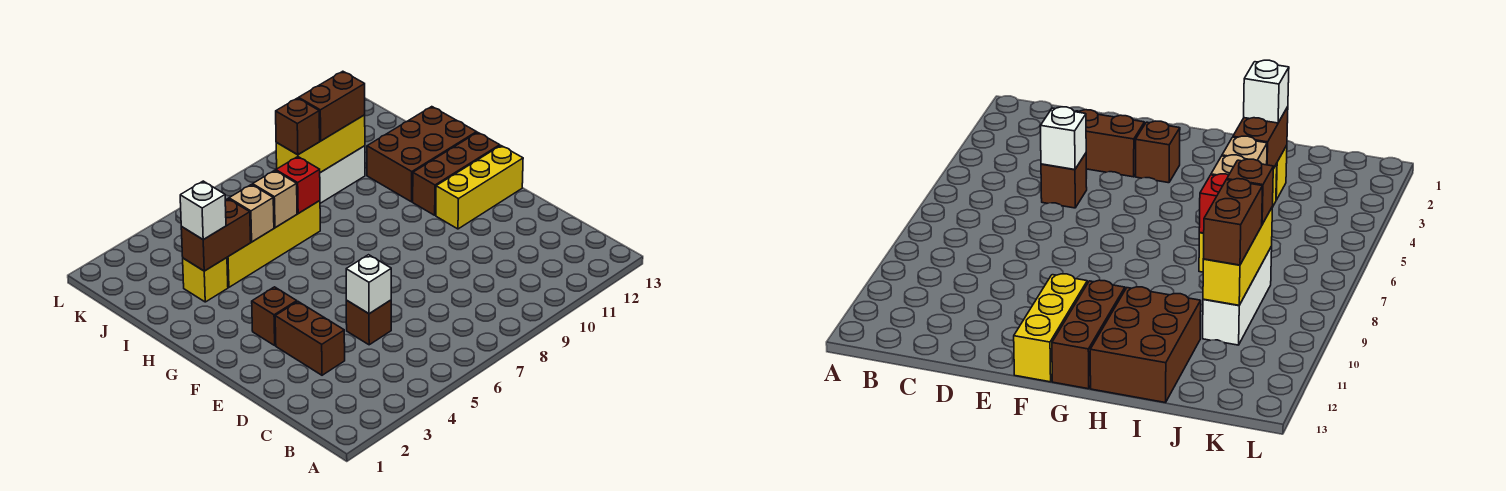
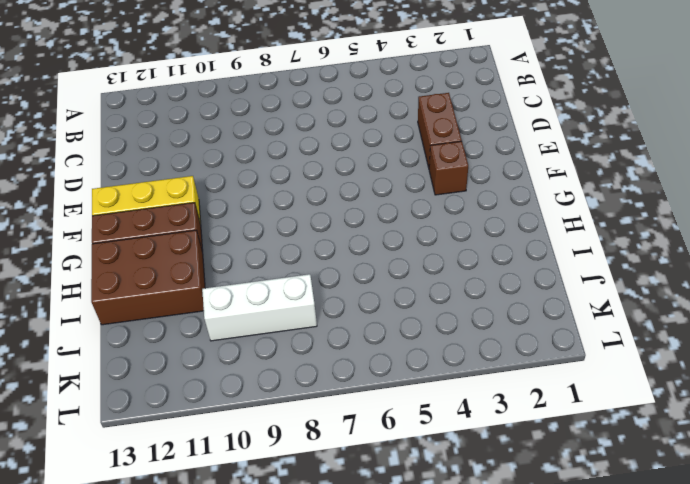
none -> brown 1x1 brick [346,300,391,345]
none -> yellow 1x1 brick [183,258,228,302]
none -> yellow 1x4 brick [227,201,320,287]

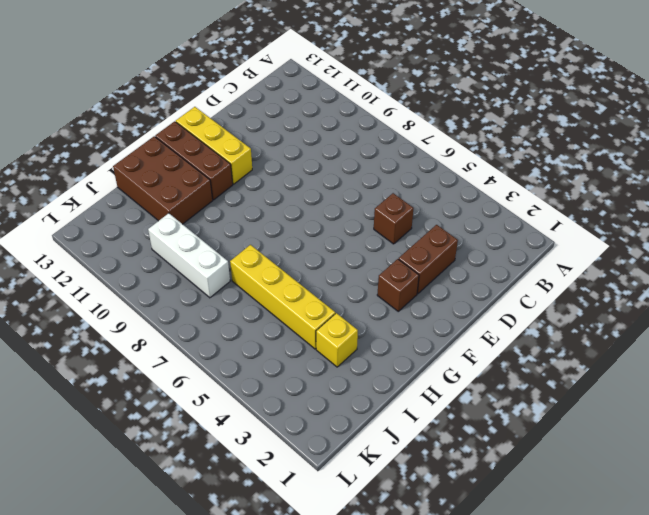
none -> white 1x1 brick [346,255,391,314]
none -> brown 1x2 brick [181,199,251,271]
none -> tan 1x1 brick [229,185,274,242]

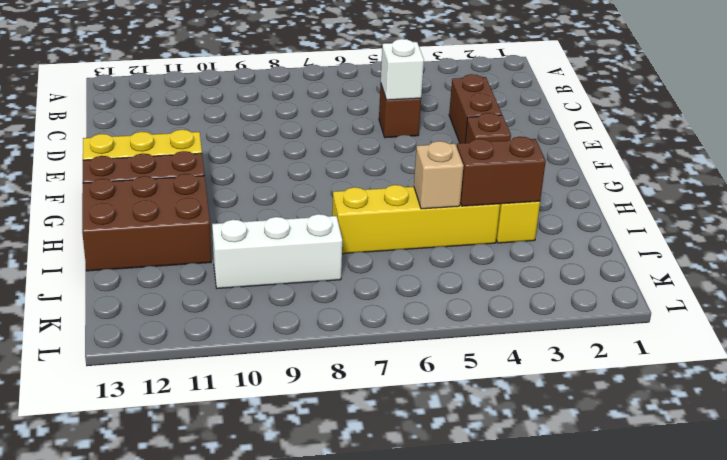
none -> tan 1x1 brick [253,170,297,228]
none -> red 1x1 brick [276,157,320,213]
none -> yellow 1x3 brick [276,115,365,173]

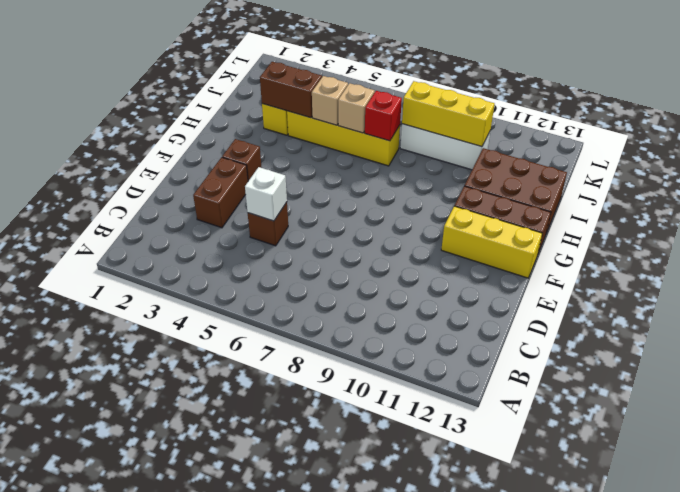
none -> white 1x1 brick [180,181,226,240]
none -> brown 1x1 brick [276,98,320,155]
none -> brown 1x2 brick [299,71,365,141]

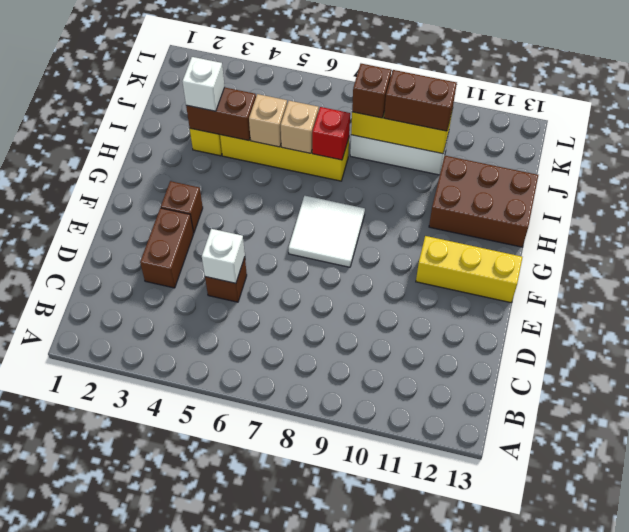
white 2x2 tile [289,196,365,267] -> none
none -> brown 1x3 brick [413,132,500,215]

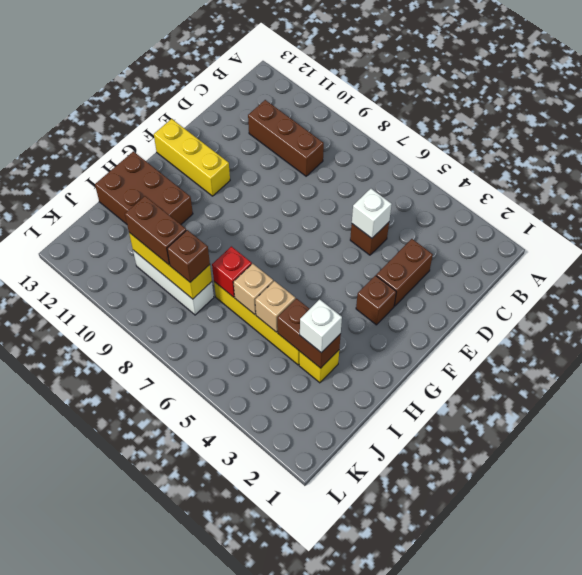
brown 1x3 brick [248,100,324,176] -> brown 1x3 brick moved to [413,132,500,215]

